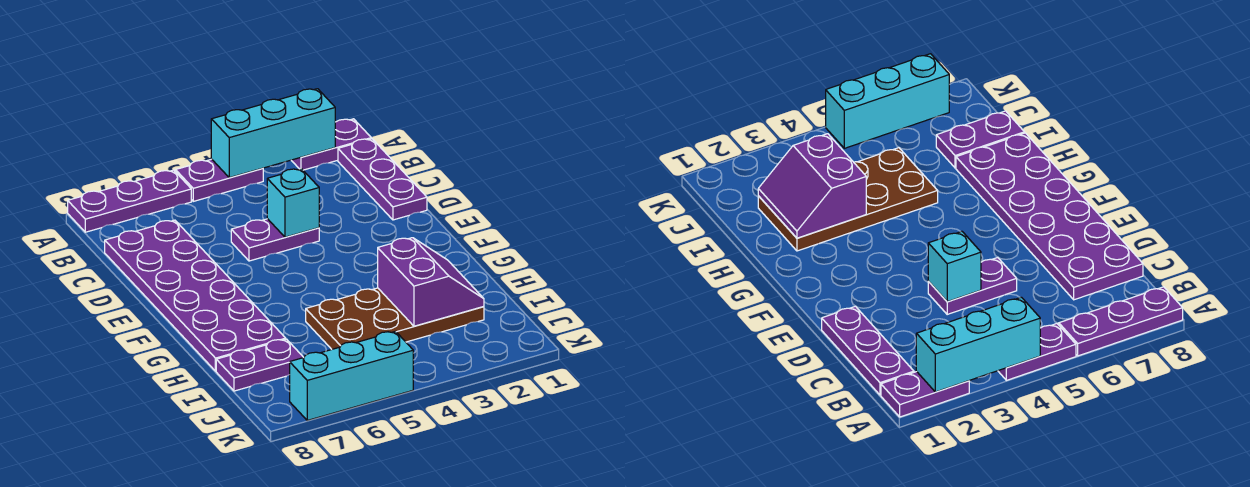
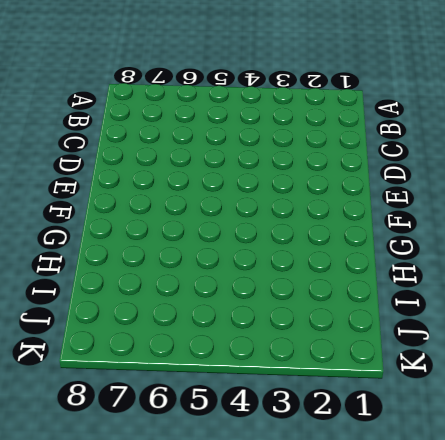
none -> purple 1x2 plate [291,119,371,170]
none -> purple 1x2 plate [176,159,263,201]
none -> purple 1x3 plate [68,170,191,232]

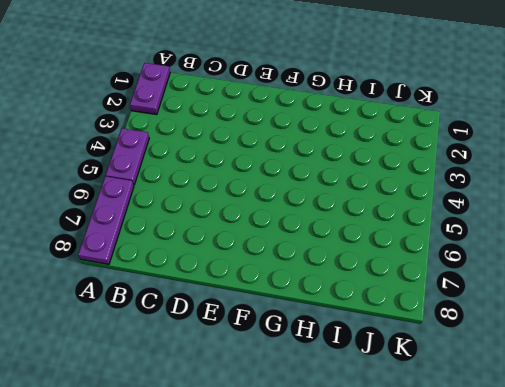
none -> purple 1x3 plate [338,139,427,220]
none -> purple 2x6 plate [105,220,286,371]
none -> purple 1x2 plate [231,219,319,261]

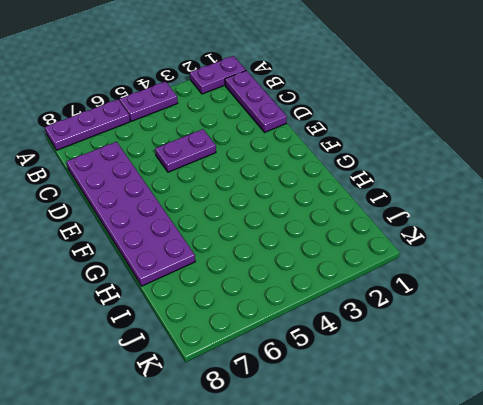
none -> brown 2x4 plate [306,288,484,349]
none -> purple 1x2 plate [216,339,304,391]
none -> cyan 1x3 brick [290,331,413,420]

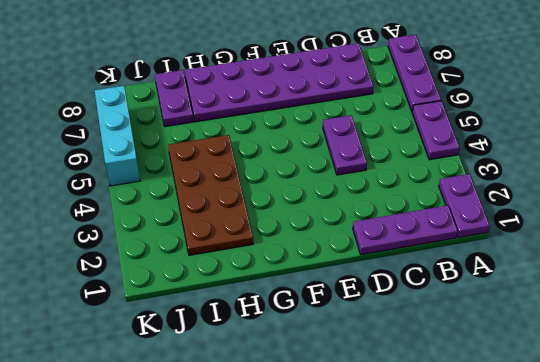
none -> cyan 1x3 brick [211,89,335,178]
none -> cyan 1x1 brick [267,169,319,237]
none -> purple 2x2 slope [378,238,484,326]

